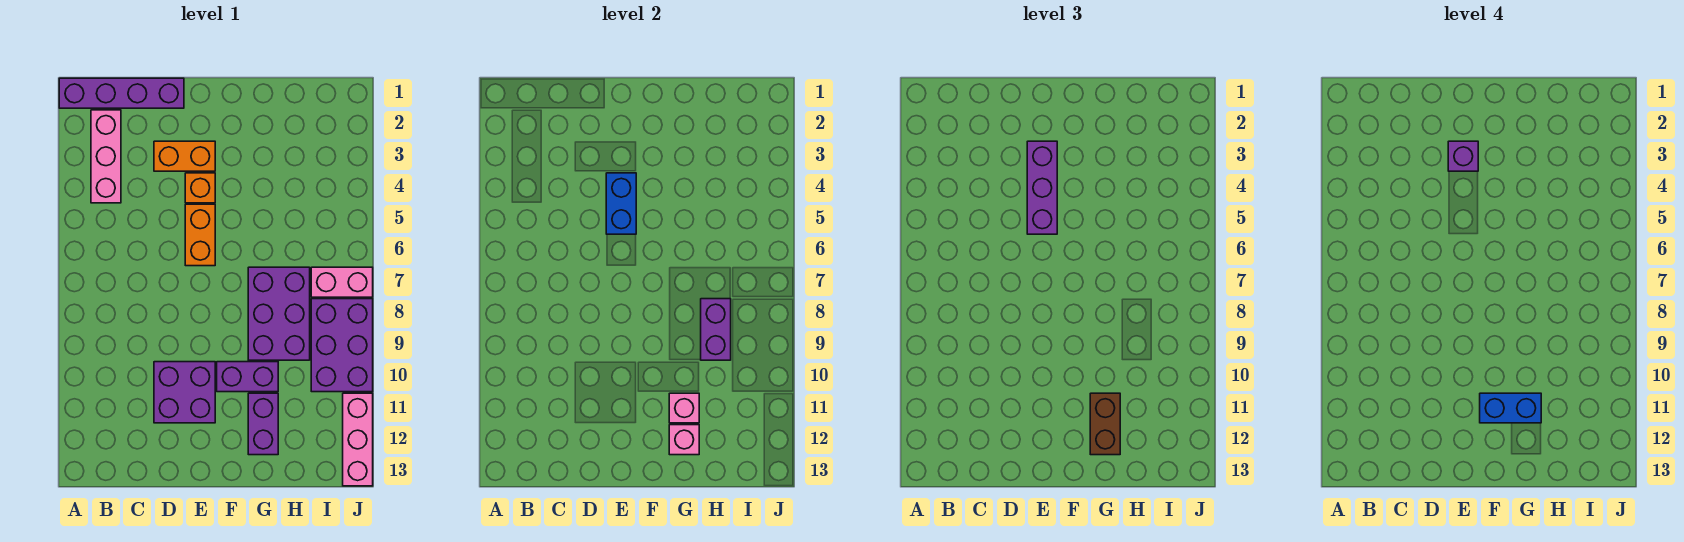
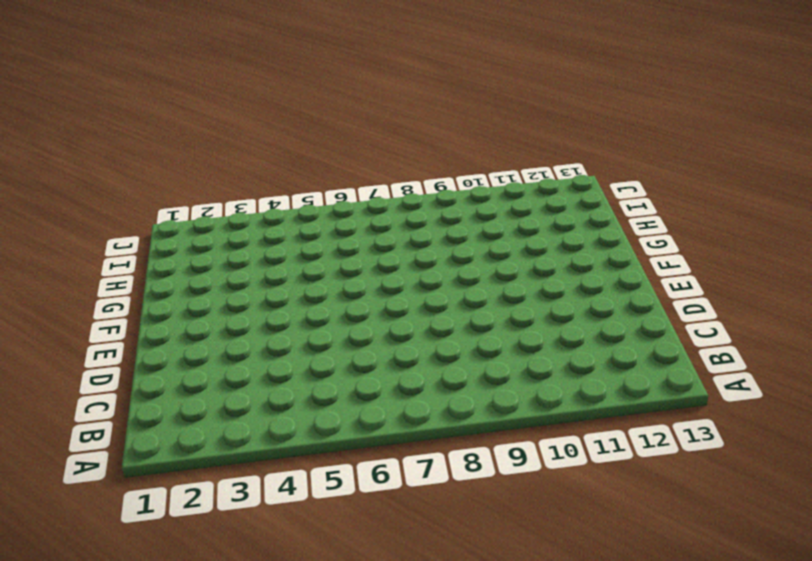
none -> purple 1x4 brick [59,78,184,108]
none -> pink 1x3 brick [91,110,121,203]
none -> orange 1x2 brick [154,141,215,171]

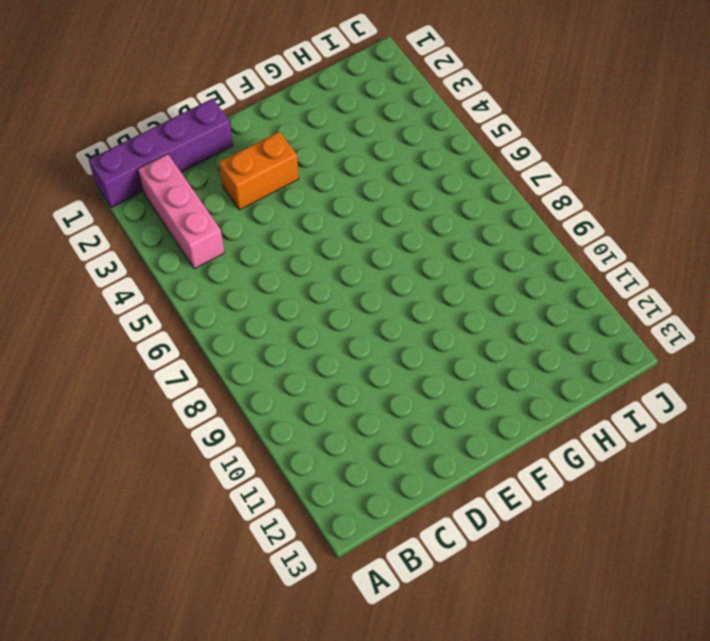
none -> purple 2x2 brick [154,362,215,423]
none -> orange 1x1 brick [185,173,215,203]
none -> orange 1x2 brick [185,204,215,266]

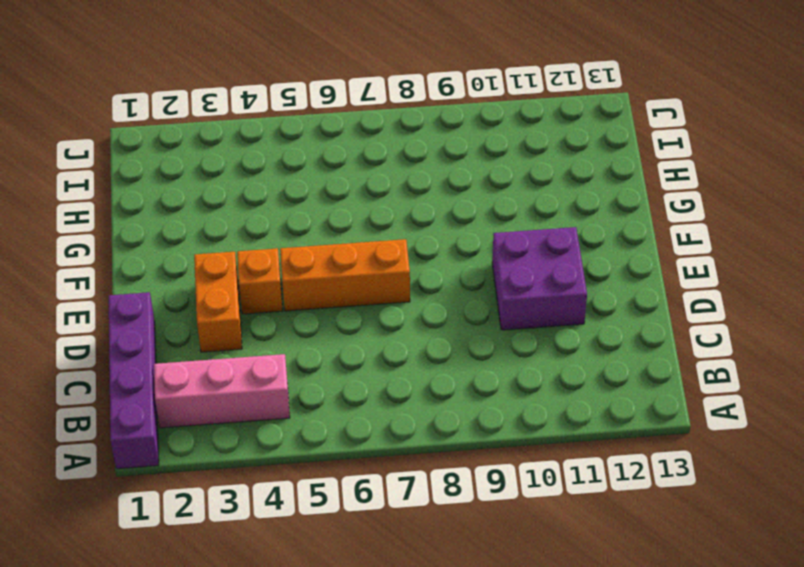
orange 1x3 brick [280,239,410,311] -> orange 1x2 brick [185,204,215,266]
none -> purple 1x2 brick [217,362,278,392]
none -> purple 2x3 brick [248,267,310,360]
none -> purple 1x2 brick [248,393,278,455]

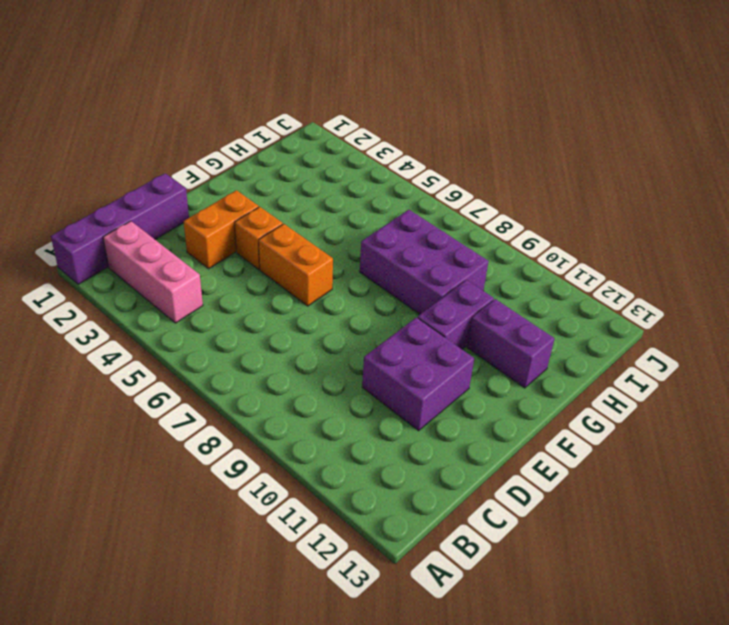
none -> pink 1x2 brick [311,267,373,297]
none -> purple 2x3 brick [311,299,373,392]
none -> pink 1x3 brick [343,393,373,486]

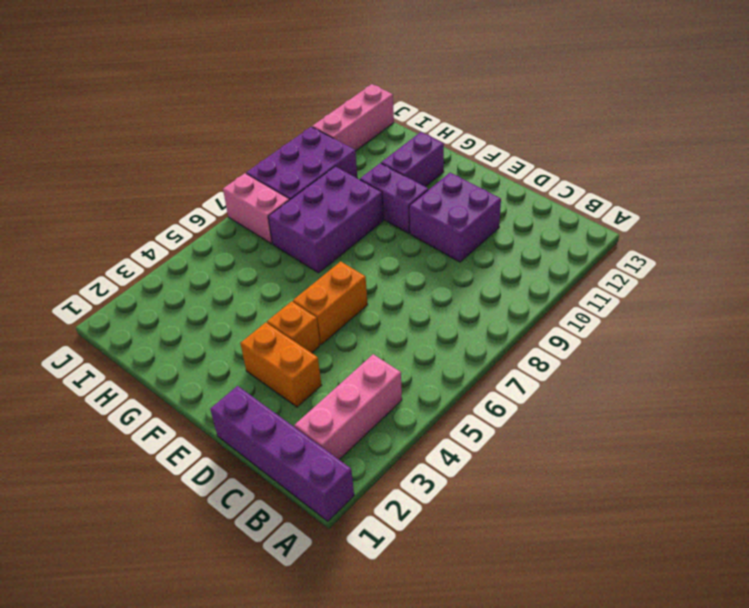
none -> blue 1x2 brick [606,173,636,234]
none -> pink 1x1 brick [669,393,699,423]
none -> pink 1x1 brick [669,425,699,455]

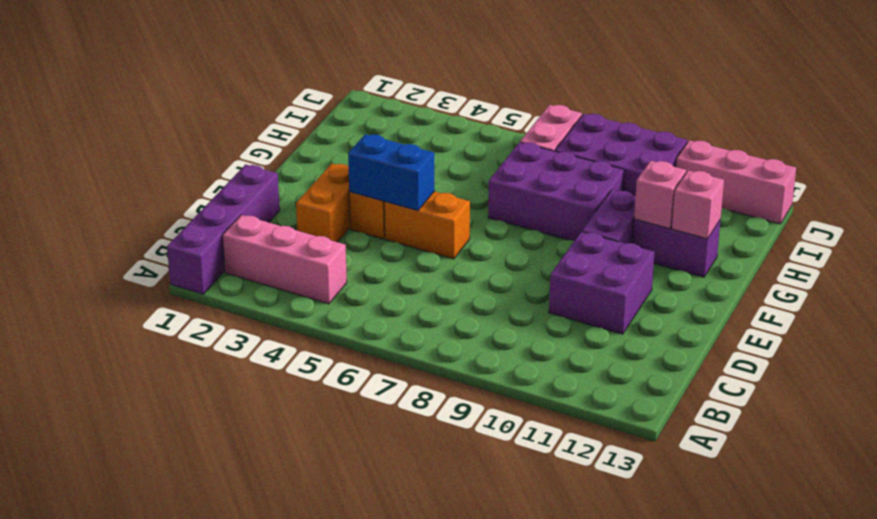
none -> purple 1x2 brick [701,299,731,360]
none -> purple 1x3 brick [1027,141,1057,234]
none -> brown 1x2 brick [1090,393,1120,455]

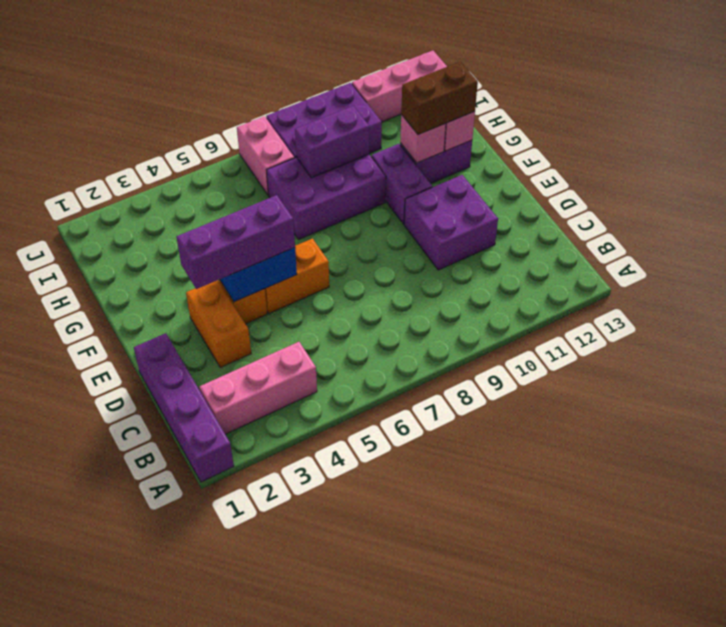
none -> purple 1x1 brick [1448,141,1478,171]
none -> blue 1x2 brick [1480,393,1541,423]

